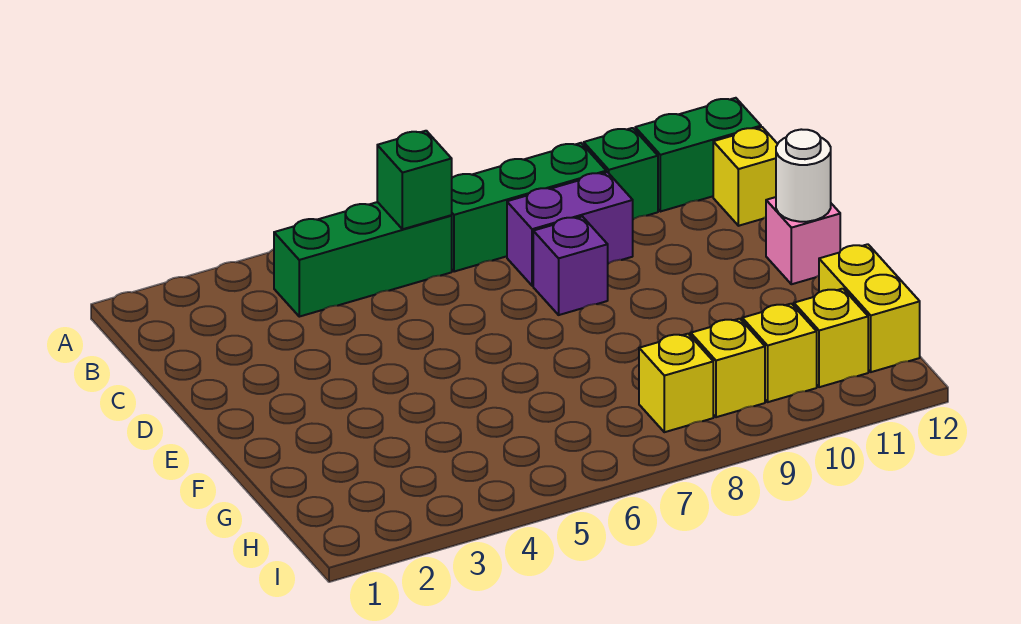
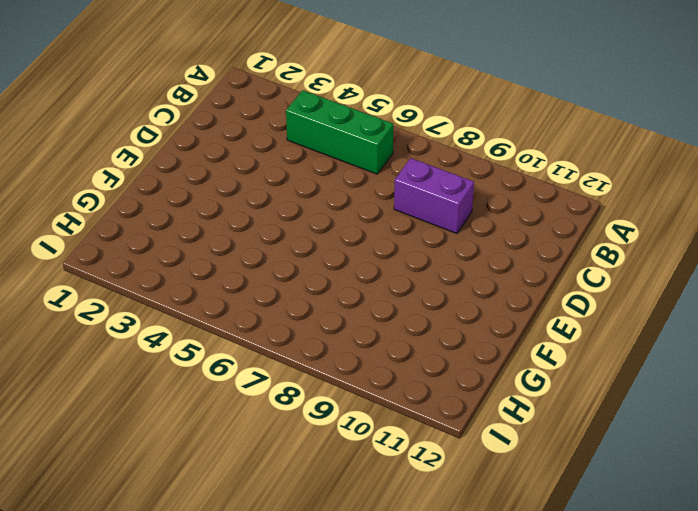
none -> green 1x3 brick [451,143,606,272]
none -> green 1x1 brick [584,128,658,219]
none -> green 1x2 brick [635,98,761,212]

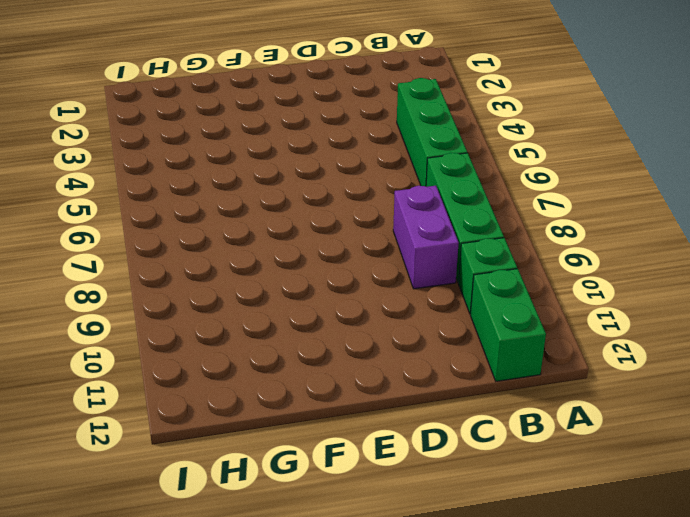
none -> yellow 1x1 brick [713,127,777,226]
none -> purple 1x1 brick [533,216,608,315]
none -> pink 1x1 brick [766,197,840,284]

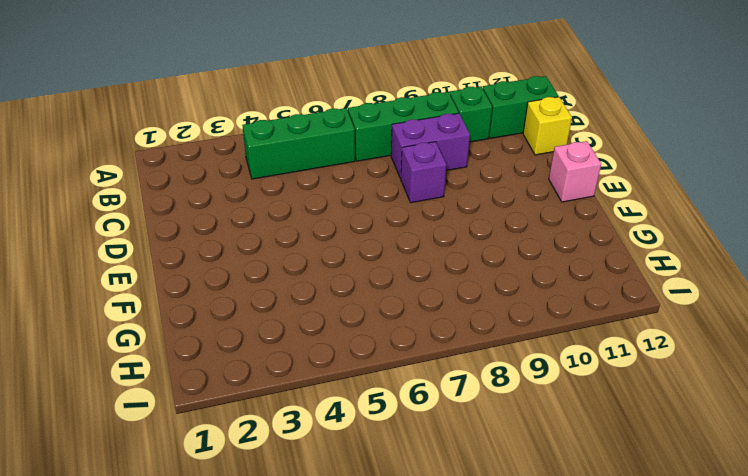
none -> yellow 1x2 brick [819,244,920,372]
none -> yellow 1x1 brick [639,334,713,432]
none -> yellow 1x1 brick [691,319,765,417]

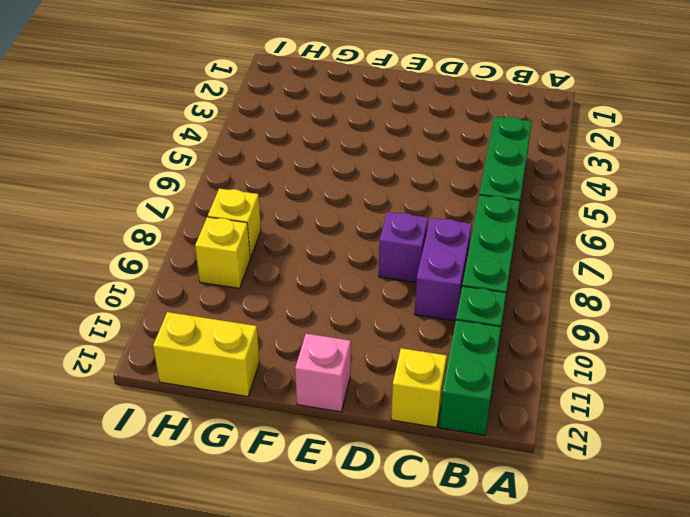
none -> yellow 1x1 brick [742,304,817,402]
none -> yellow 1x1 brick [794,289,868,387]
none -> green 1x1 brick [377,131,452,229]

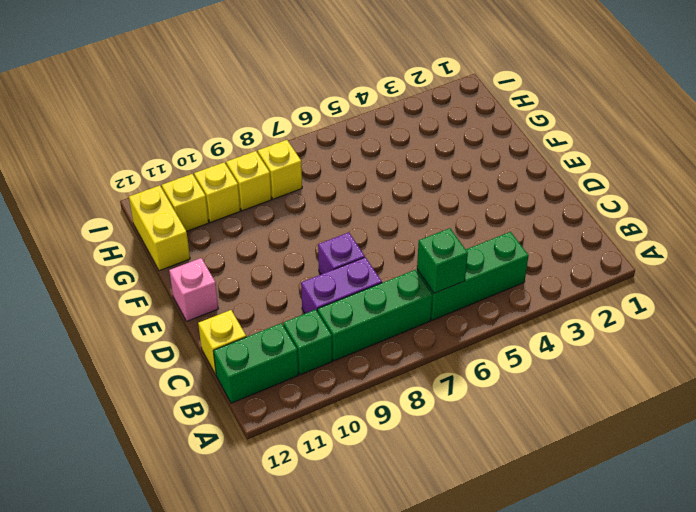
none -> white 1x1 round brick [776,129,831,222]

